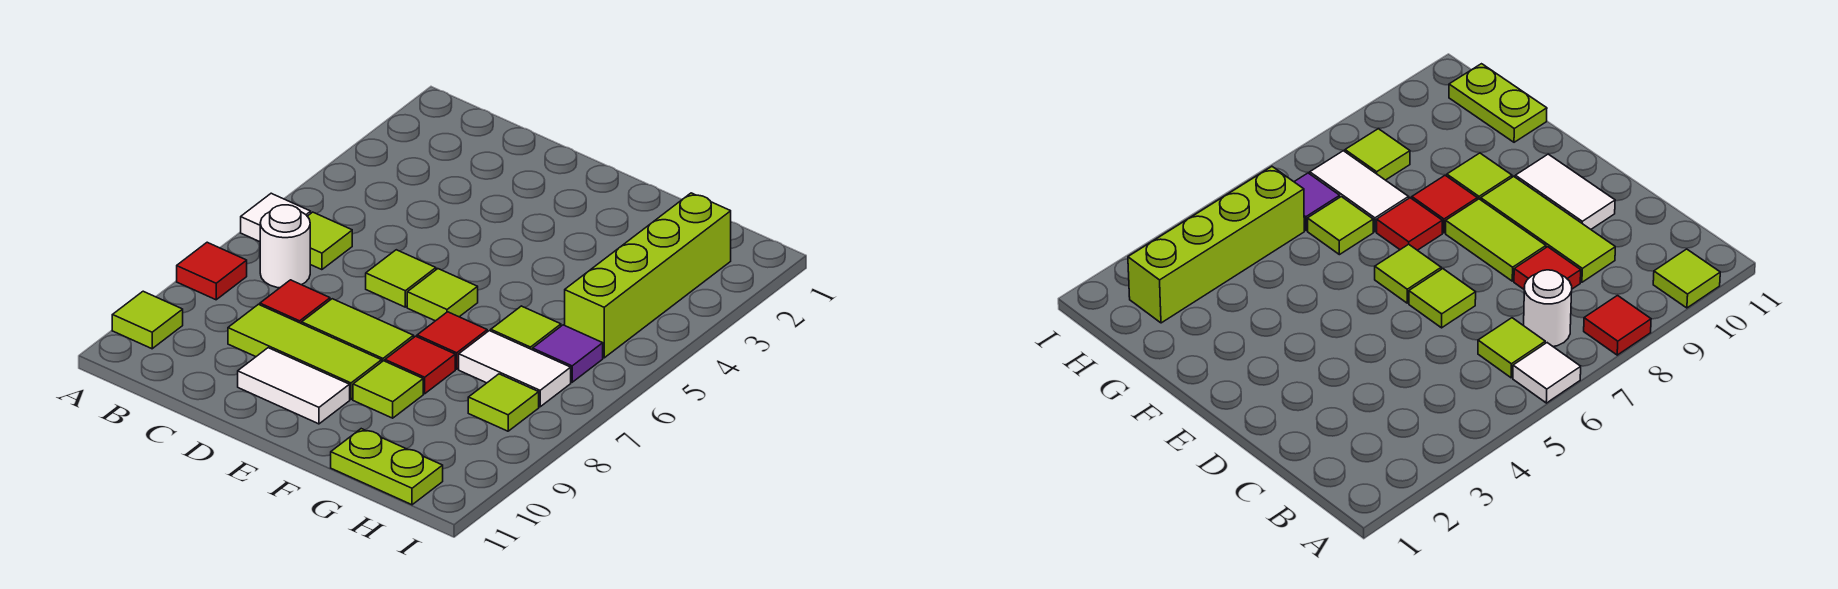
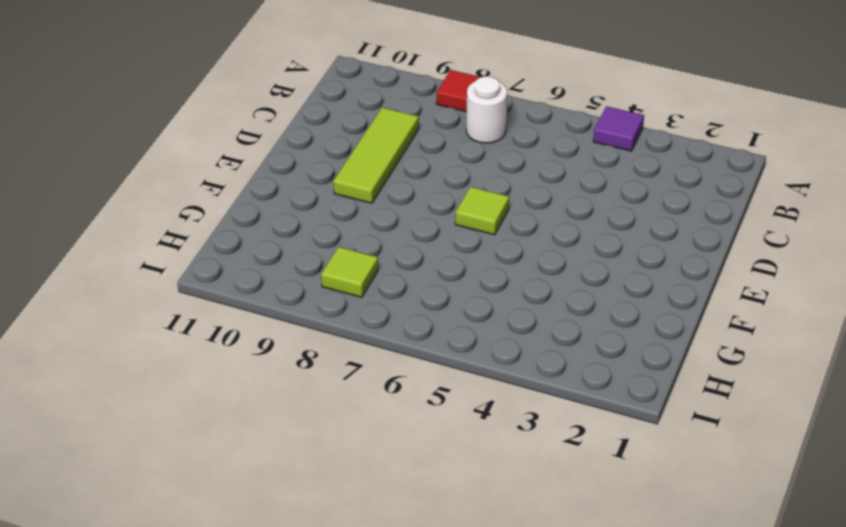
purple 1x1 tile [593,106,644,151] -> purple 1x1 tile moved to [533,325,603,382]
none -> white 1x1 tile [241,193,311,242]
none -> lime 1x1 tile [112,291,183,349]
none -> lime 1x1 tile [307,212,352,270]

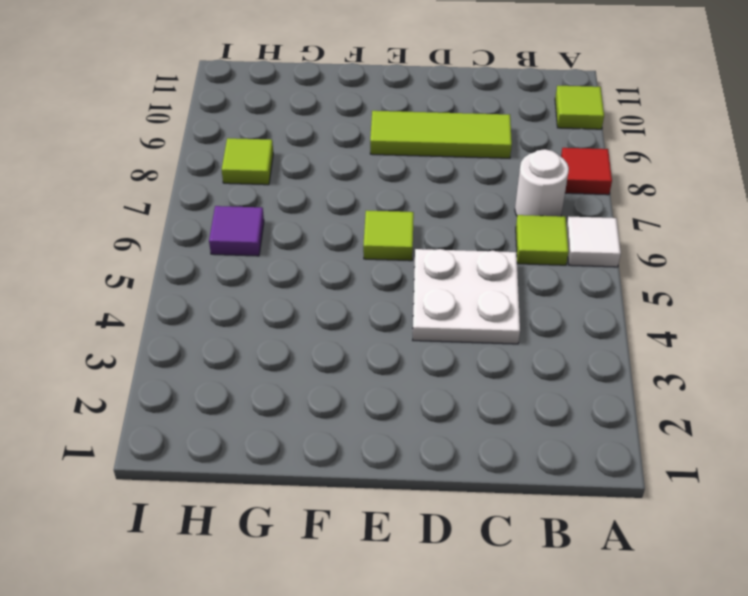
white 2x2 plate [413,249,520,344] -> none
none -> red 1x1 tile [260,280,330,324]
none -> lime 1x1 tile [366,250,436,307]
none -> lime 1x2 tile [302,299,414,361]

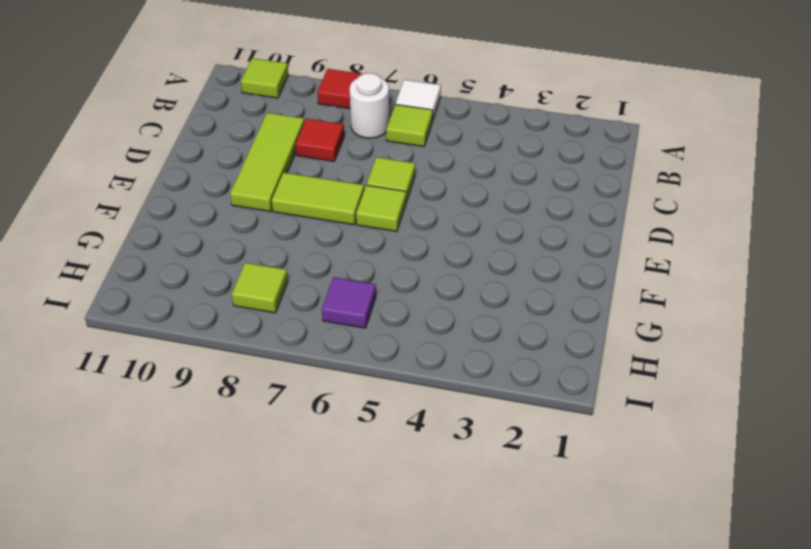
lime 1x2 tile [272,173,364,225] -> lime 1x2 tile turned to [302,299,414,361]
none -> white 1x2 tile [238,348,350,424]
none -> red 1x1 tile [417,312,487,369]
none -> red 1x1 tile [385,336,455,394]

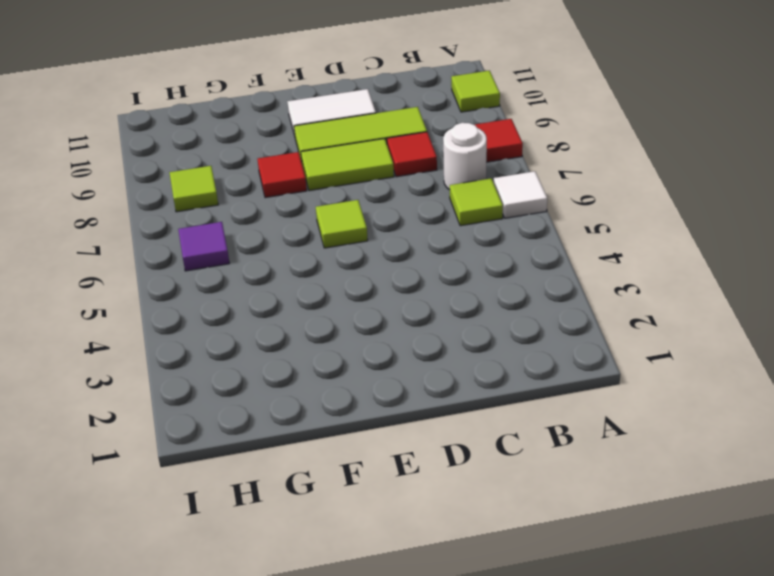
none -> lime 1x1 tile [366,250,436,307]
none -> red 1x1 tile [417,312,487,369]
none -> lime 1x1 tile [353,361,423,418]

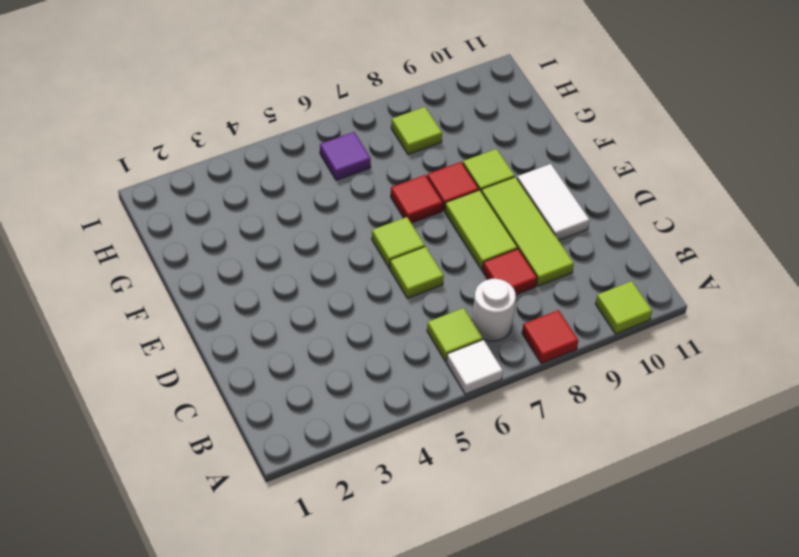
none -> lime 1x1 tile [491,306,561,350]
none -> white 1x2 tile [459,331,571,407]
none -> lime 1x2 plate [331,429,443,505]

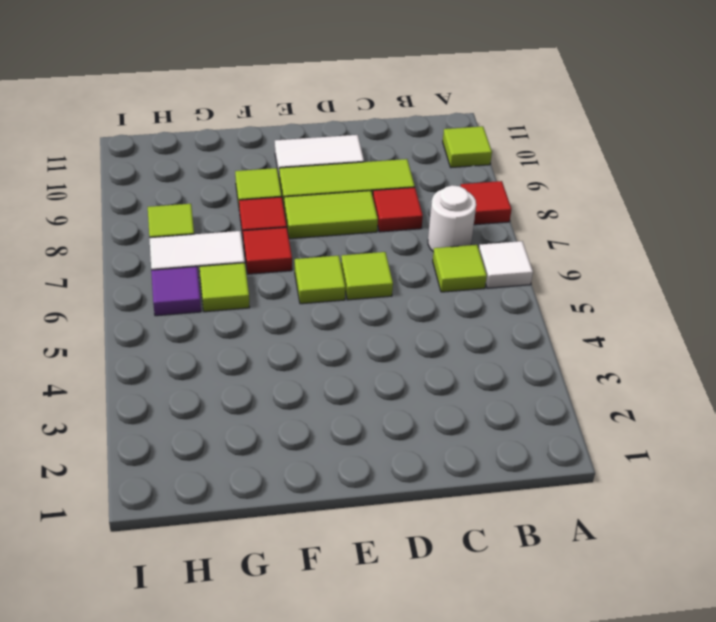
none -> lime 1x2 plate [331,429,443,505]
none -> lime 1x4 brick [565,193,731,358]

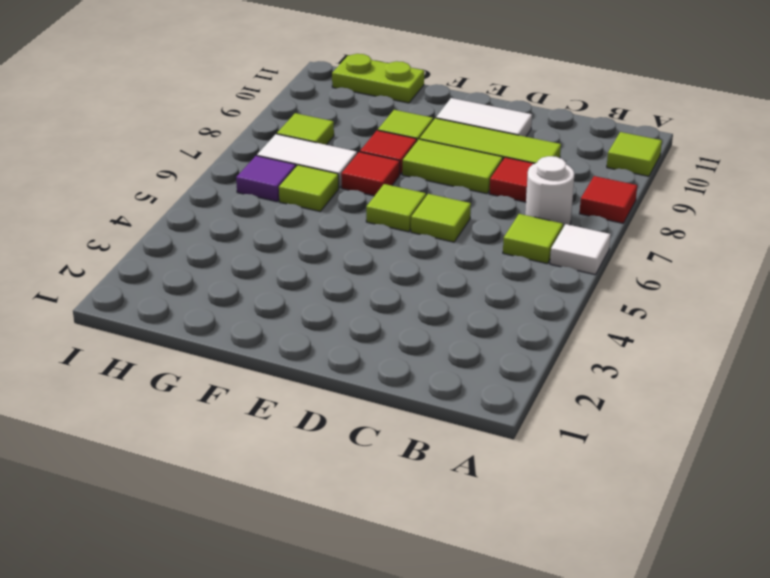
none -> lime 1x4 brick [565,193,731,358]

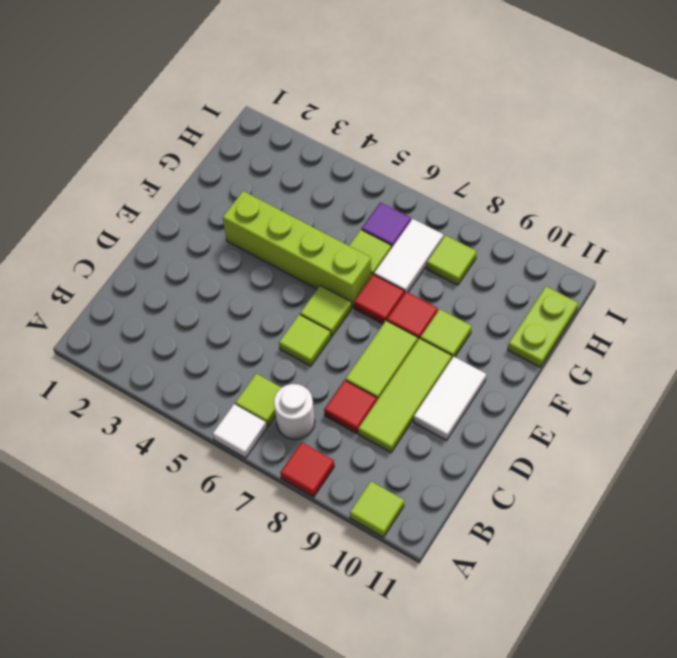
lime 1x4 brick [223,191,371,308] -> lime 1x4 brick moved to [565,193,731,358]

